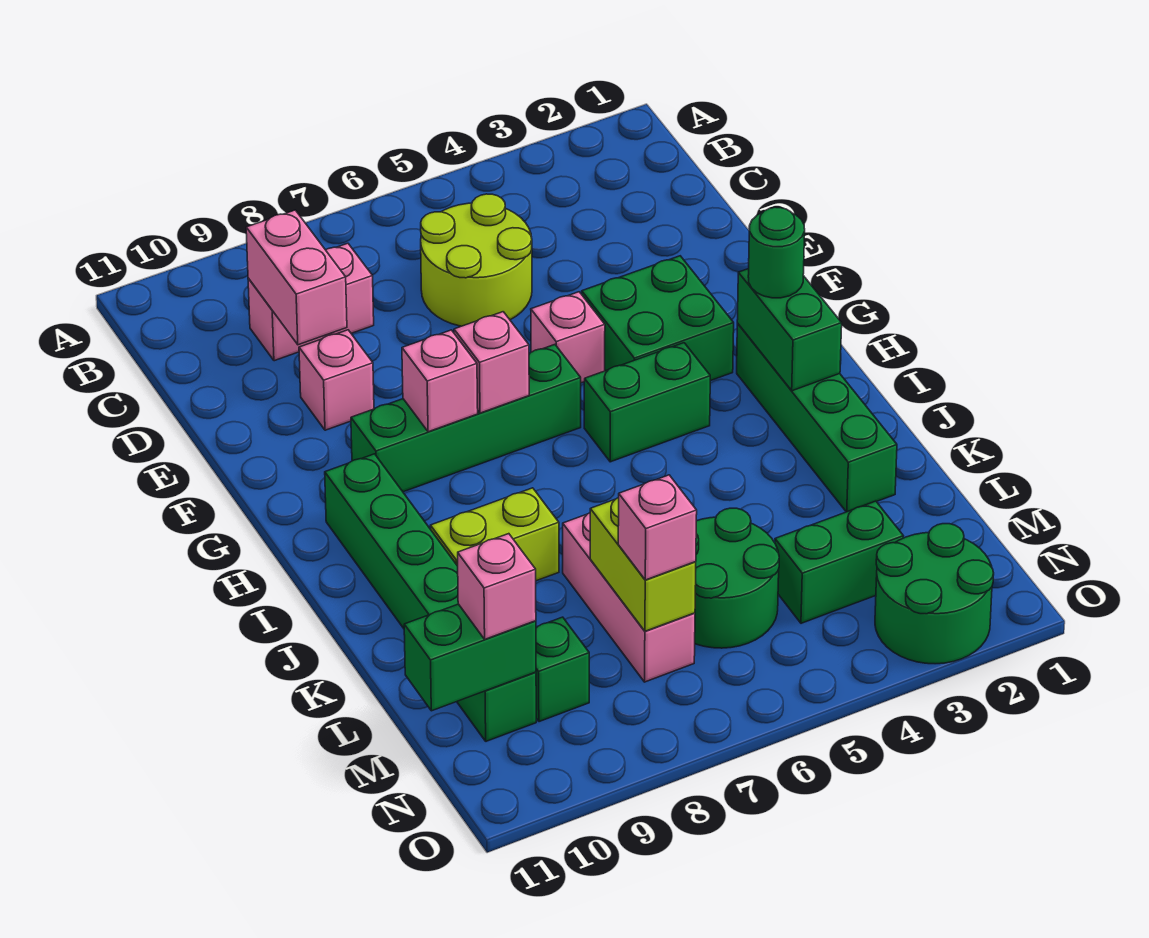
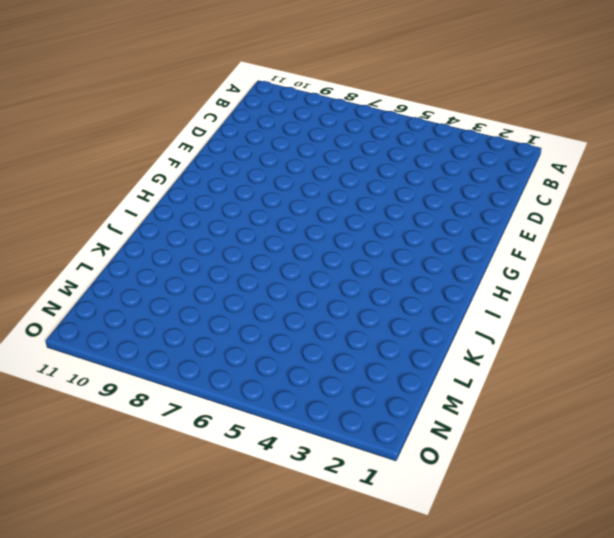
none -> lime 2x2 round brick [421,194,532,326]
none -> pink 1x2 brick [248,243,374,361]
none -> pink 1x1 brick [299,330,374,430]

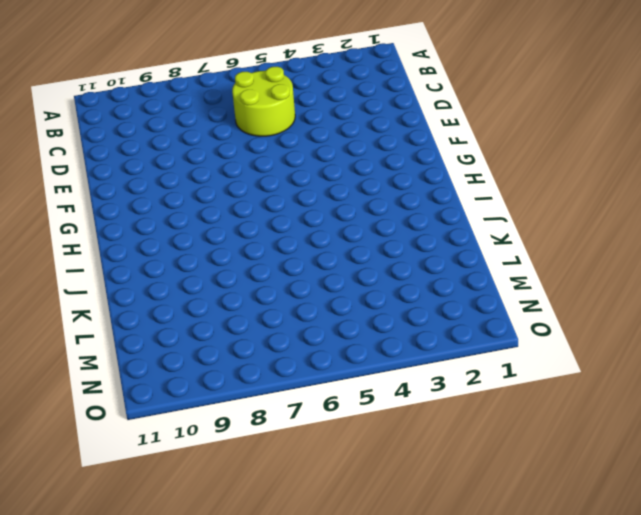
none -> pink 1x2 brick [248,243,374,361]
none -> pink 1x1 brick [299,330,374,430]
none -> green 2x2 brick [582,256,734,381]

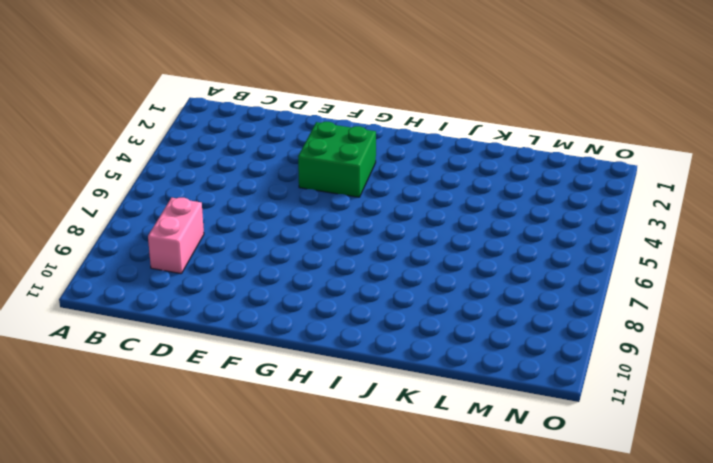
none -> lime 2x2 round brick [421,194,532,326]
none -> pink 1x1 brick [299,330,374,430]
none -> pink 1x1 brick [531,292,605,383]

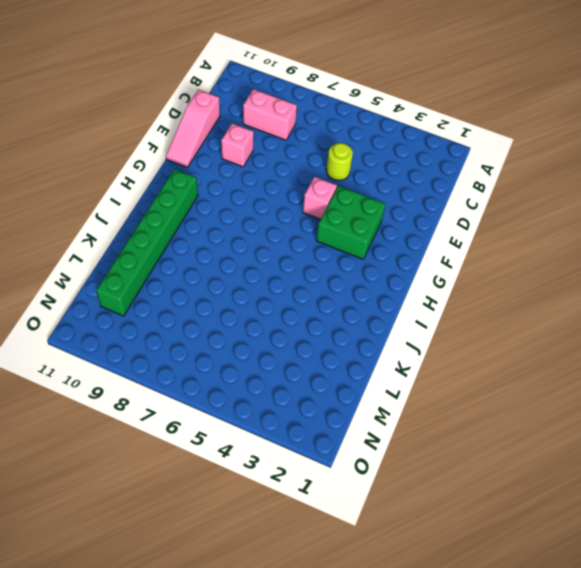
lime 1x1 round brick [326,143,353,180] -> lime 2x2 round brick [421,194,532,326]
pink 1x3 slope [166,89,220,167] -> none
none -> green 1x4 brick [351,345,581,492]
none -> green 1x4 brick [737,324,897,512]
none -> green 1x2 brick [584,343,710,462]

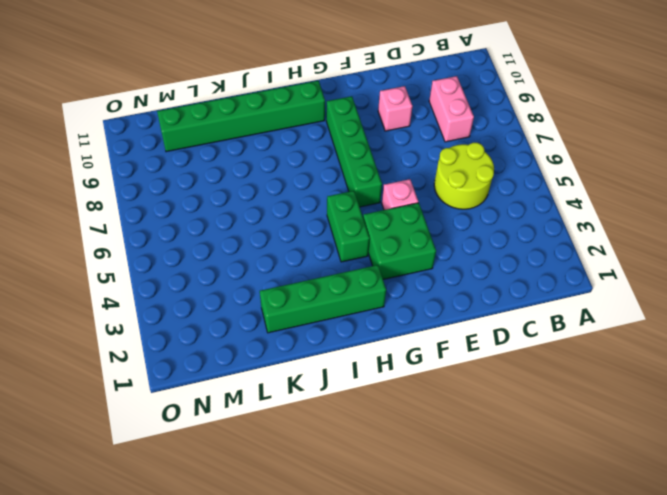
none -> lime 1x2 brick [430,488,559,581]
none -> pink 1x3 brick [563,513,695,682]
none -> green 2x2 round brick [695,508,779,648]

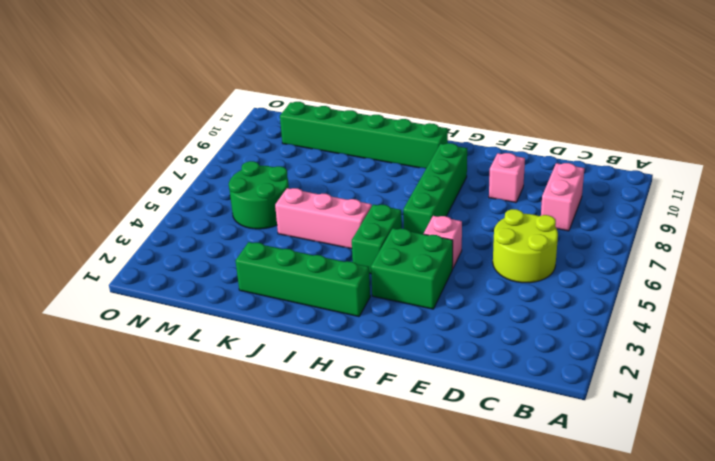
pink 1x3 brick [275,188,372,249] -> pink 1x3 brick moved to [563,513,695,682]
none -> lime 1x2 brick [430,488,559,581]
none -> green 1x2 brick [775,501,903,623]
none -> green 1x1 brick [536,617,589,722]

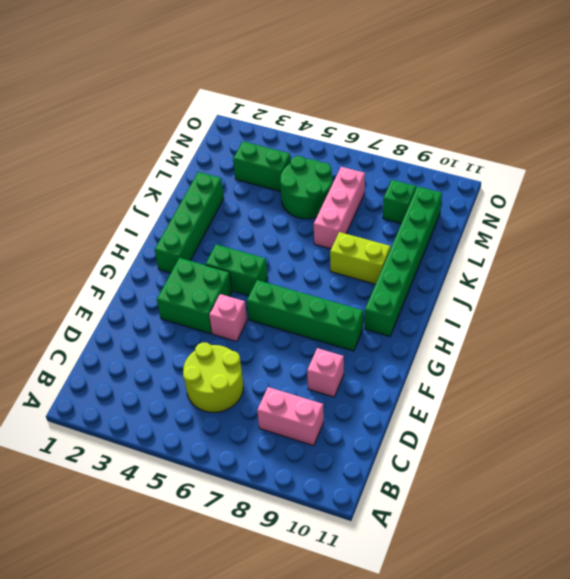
none -> green 2x2 round brick [875,524,994,664]
none -> pink 1x2 brick [246,210,347,345]
none -> pink 1x1 brick [454,312,529,413]

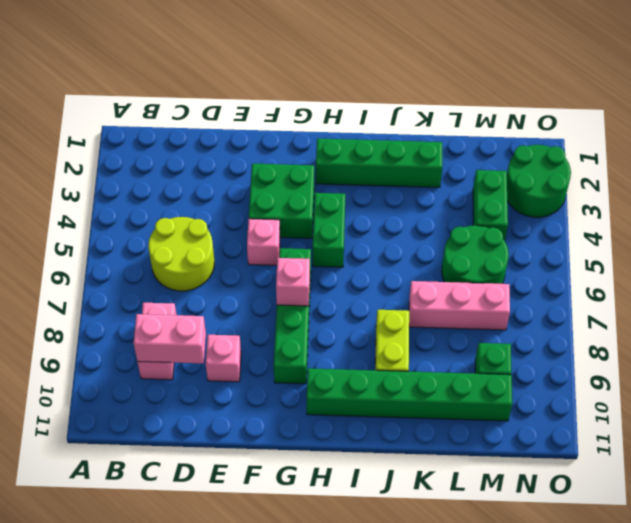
none -> pink 1x1 brick [402,330,478,432]
none -> green 1x2 brick [737,269,842,391]
none -> lime 1x2 brick [590,498,696,631]

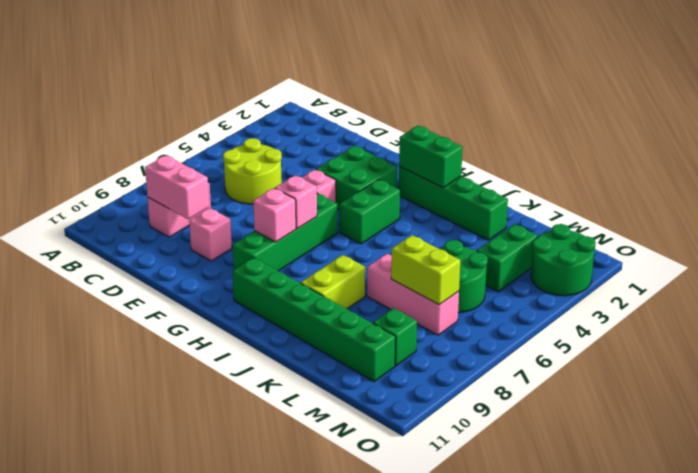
none -> green 1x2 brick [404,604,536,711]
none -> green 1x1 round brick [748,207,805,298]
none -> pink 1x1 brick [618,475,697,580]

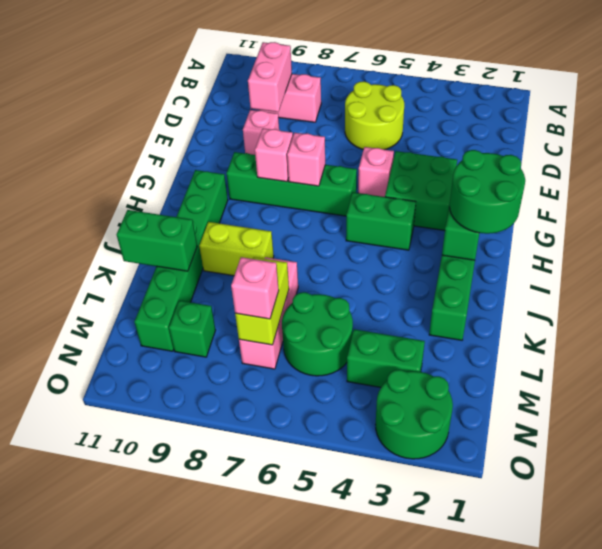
green 2x2 round brick [449,150,525,234] -> green 1x1 round brick [748,207,805,298]
green 1x2 brick [117,210,197,271] -> green 1x2 brick moved to [404,604,536,711]
none -> pink 1x1 brick [458,534,536,639]

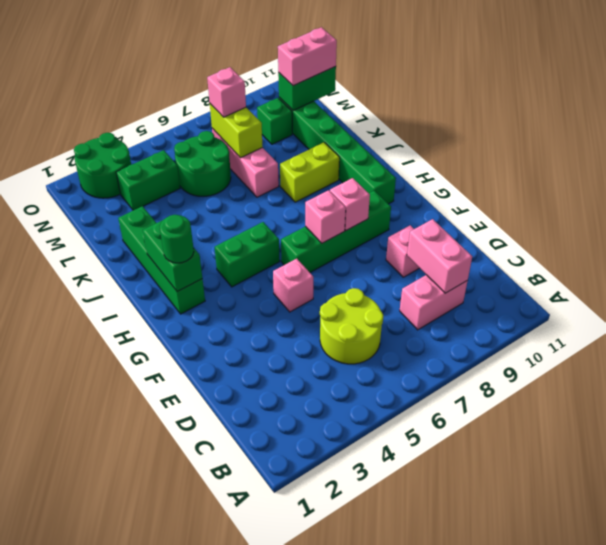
pink 1x2 brick [278,27,337,86] -> pink 1x1 brick [458,534,536,639]
none -> green 2x2 brick [582,256,734,381]

